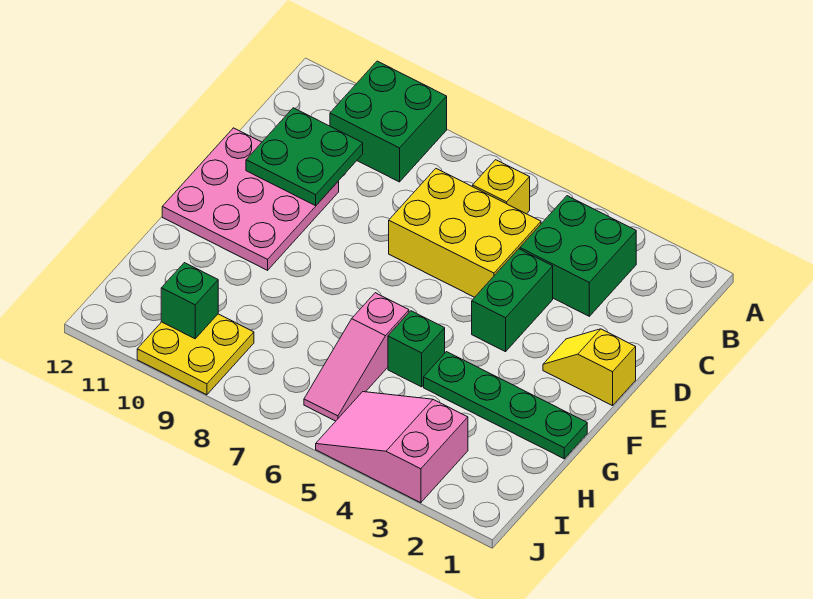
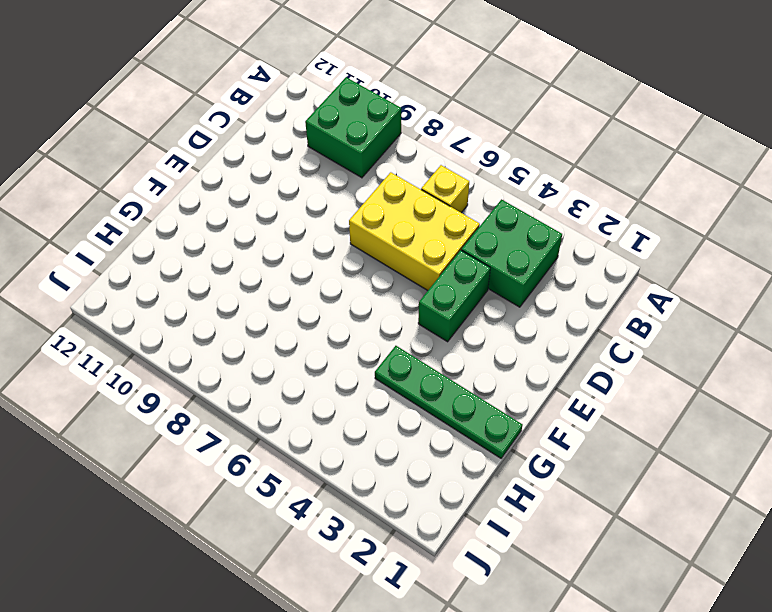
none -> pink 3x3 plate [162,128,339,270]
none -> yellow 1x2 slope [543,329,636,406]
none -> green 1x1 brick [388,311,445,387]

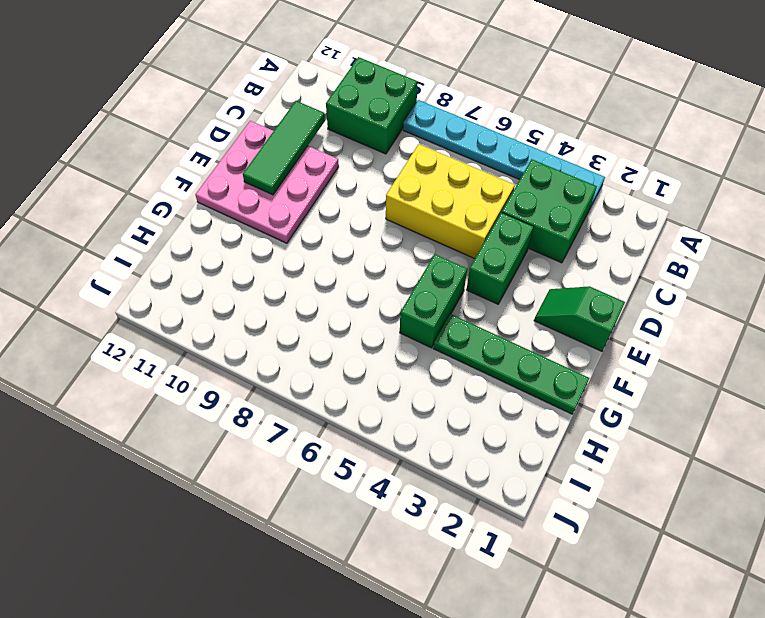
cyan 1x6 plate [403,100,605,208] -> none
green 1x3 tile [243,101,325,195] -> green 2x2 plate [246,108,363,206]
green 1x2 slope [534,286,625,351] -> yellow 1x2 slope [543,329,636,406]
green 1x2 brick [400,254,467,348] -> green 1x1 brick [388,311,445,387]
none -> yellow 1x1 brick [473,160,530,214]
none -> pink 1x3 slope [304,293,409,421]
none -> pink 2x3 slope [316,392,468,503]

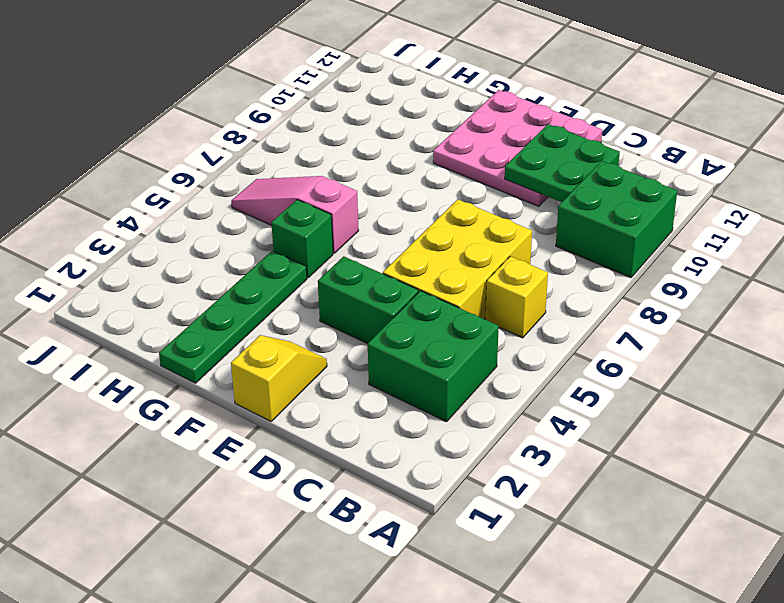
none -> pink 2x3 slope [316,392,468,503]
none -> yellow 2x2 plate [137,314,254,395]
none -> green 1x1 brick [161,263,218,339]

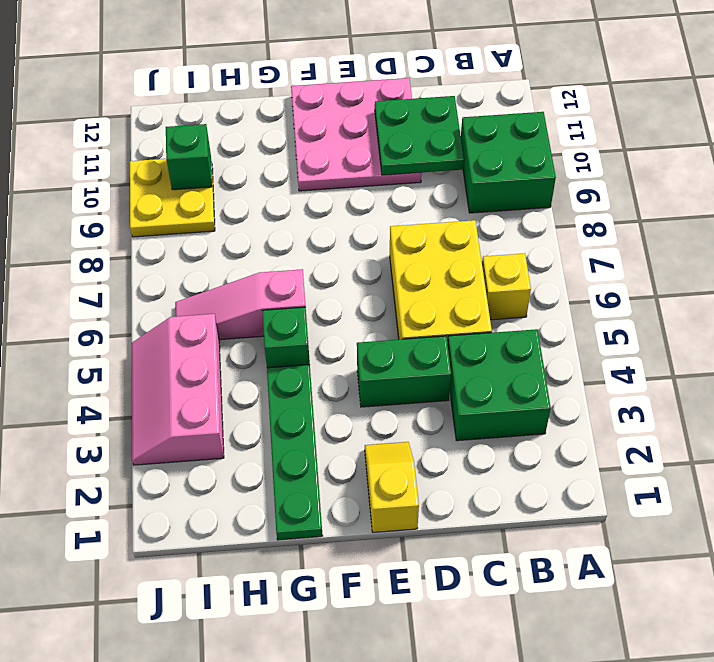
pink 2x3 slope [132,314,224,465] -> pink 2x3 slope turned to [316,392,468,503]

